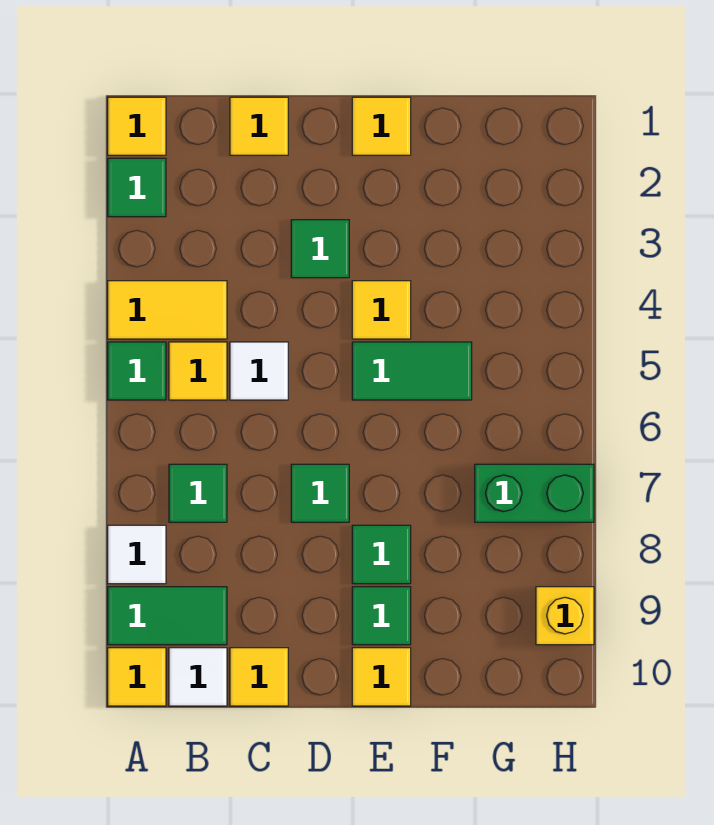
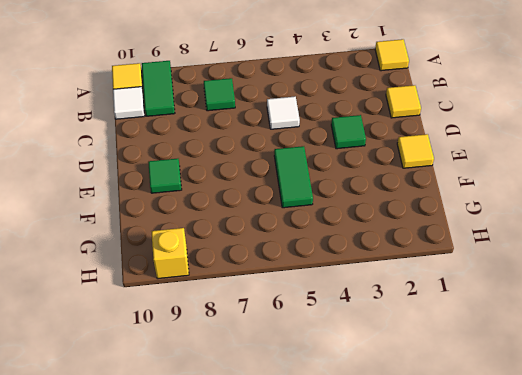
none -> green 1x1 tile [108,158,166,217]
none -> yellow 1x2 tile [108,281,227,339]
none -> green 1x1 tile [108,342,166,400]

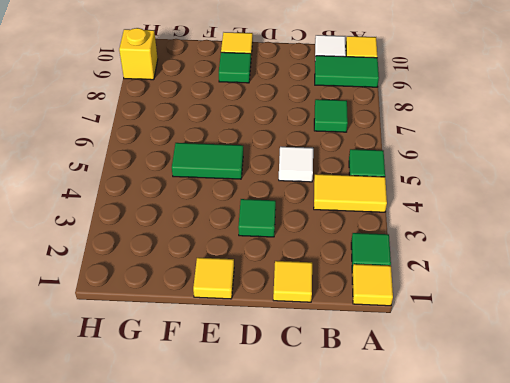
none -> white 1x1 tile [108,525,166,584]
none -> yellow 1x1 tile [169,342,227,400]
none -> yellow 1x1 tile [230,648,288,706]

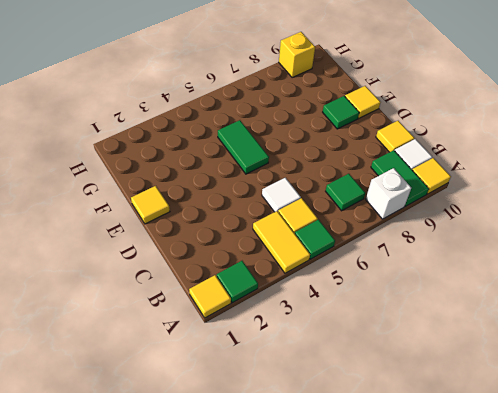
white 1x1 brick [366,168,411,219] -> white 1x1 tile [108,525,166,584]
none -> yellow 1x1 tile [230,97,288,155]
none -> green 1x1 tile [291,220,349,278]
none -> green 1x1 tile [291,464,349,522]

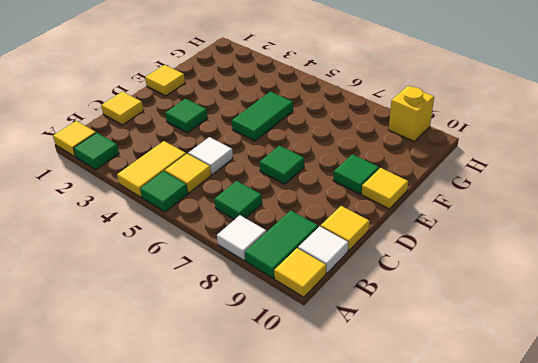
none -> yellow 1x1 tile [352,281,411,339]
none -> green 1x1 tile [352,525,411,584]
none -> green 1x2 brick [475,464,594,522]

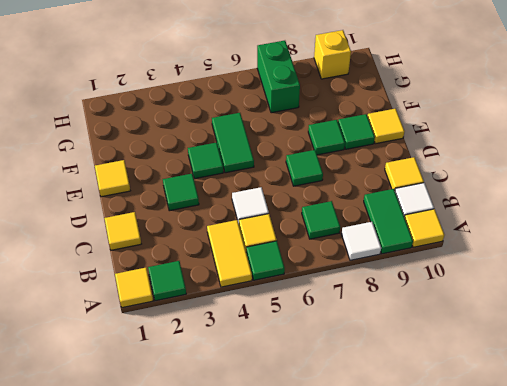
green 1x1 tile [188,142,223,179] -> yellow 1x1 tile [352,281,411,339]

